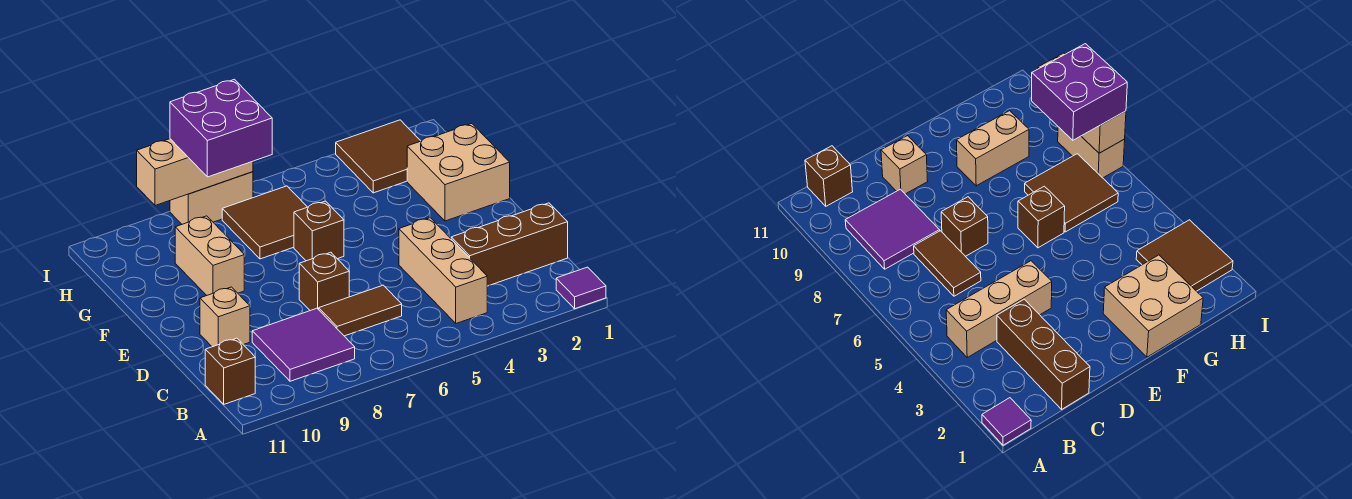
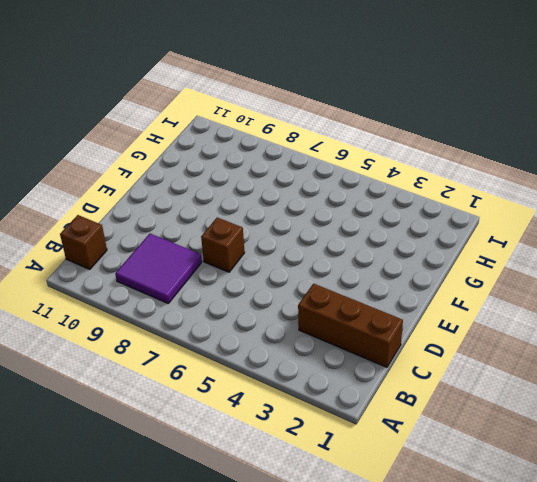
none -> purple 1x1 tile [556,267,606,309]
none -> tan 1x3 brick [399,218,487,323]
none -> brown 1x2 tile [319,285,402,336]

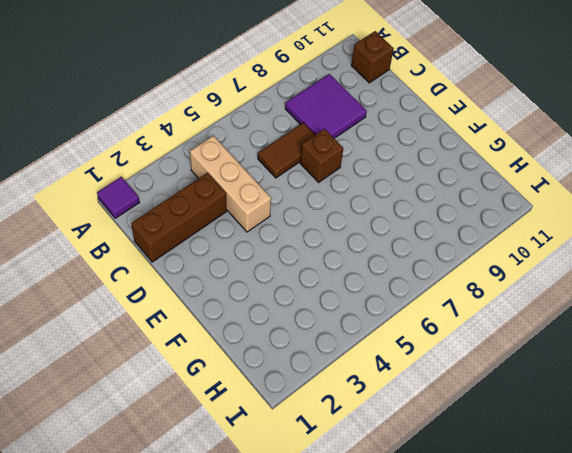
none -> tan 1x1 brick [200,287,250,347]
none -> tan 2x2 brick [407,124,510,221]
none -> brown 1x1 brick [294,201,344,261]

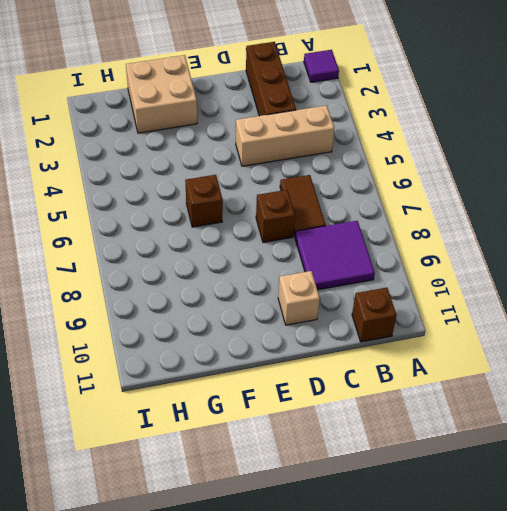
none -> tan 1x2 brick [175,216,244,295]
none -> brown 2x2 tile [222,186,307,259]
none -> brown 2x2 tile [336,120,420,193]

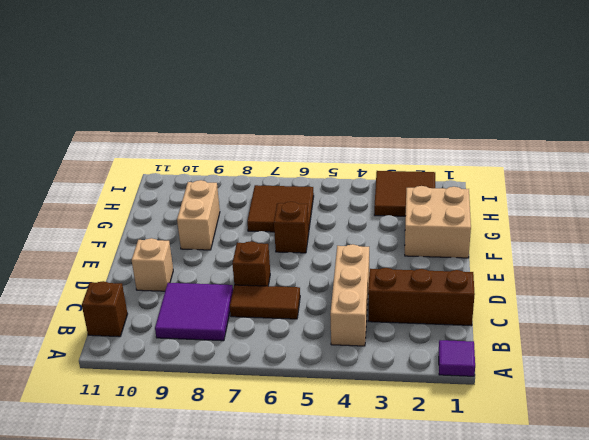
none -> tan 1x2 brick [170,172,253,224]
none -> tan 1x3 brick [137,139,253,206]
none -> purple 2x2 brick [170,79,272,177]

